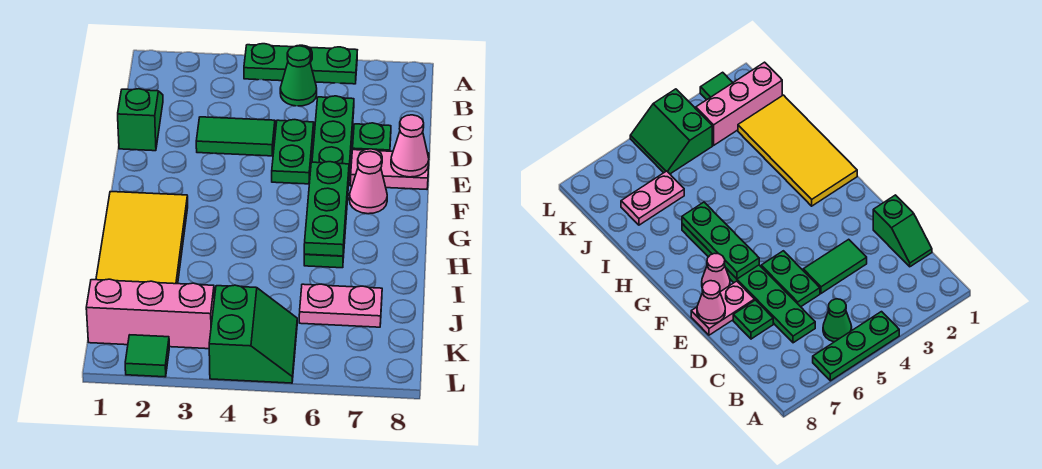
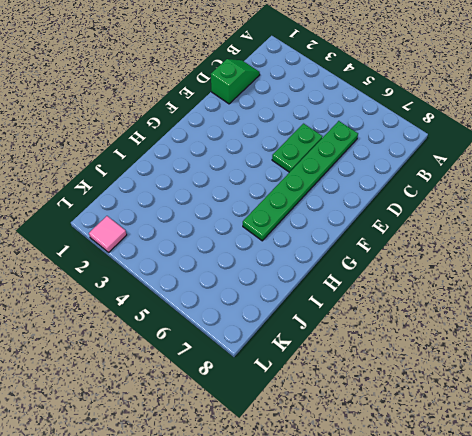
pink 1x1 tile [89,216,127,252] -> green 1x1 tile [125,335,169,377]
none -> green 1x3 plate [244,44,357,84]
none -> green 1x1 cone [280,46,317,106]
none -> green 1x2 tile [196,117,275,156]

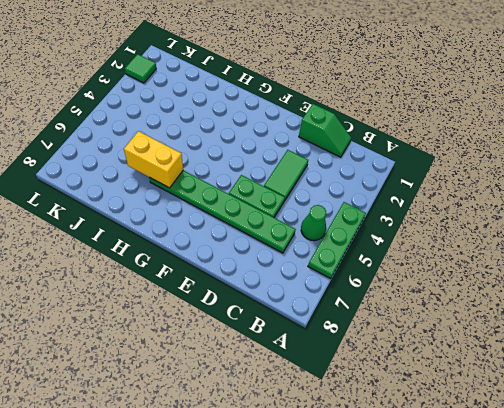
yellow 1x2 brick [124,131,183,188] -> green 1x3 plate [304,162,349,256]
none -> green 1x1 plate [353,123,391,151]
none -> pink 1x2 plate [350,149,429,189]
none -> pink 1x1 cone [349,151,387,214]

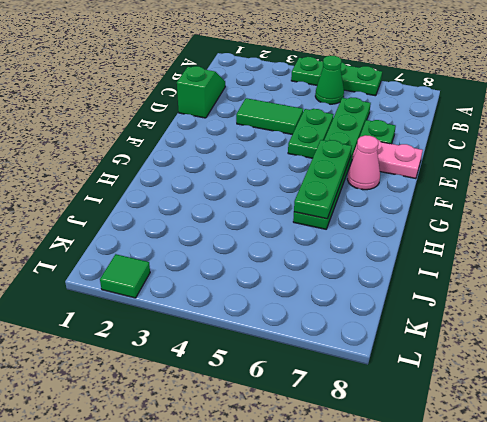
none -> yellow 2x4 tile [96,192,188,284]
none -> pink 1x2 plate [299,284,382,327]
none -> pink 1x3 brick [86,279,214,349]

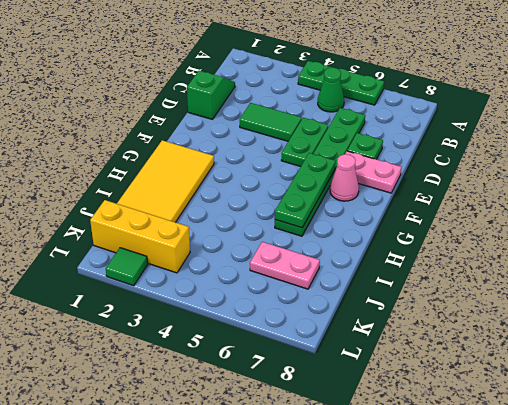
yellow 1x3 brick [90,200,190,273] -> pink 1x3 brick [86,279,214,349]
none -> green 2x2 slope [209,285,297,383]
none -> pink 1x1 cone [391,115,429,177]

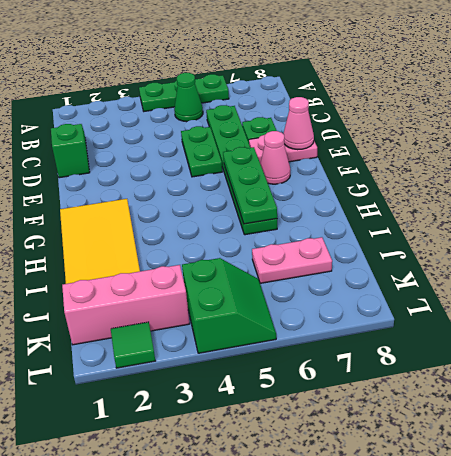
none -> green 1x2 tile [196,117,275,156]

